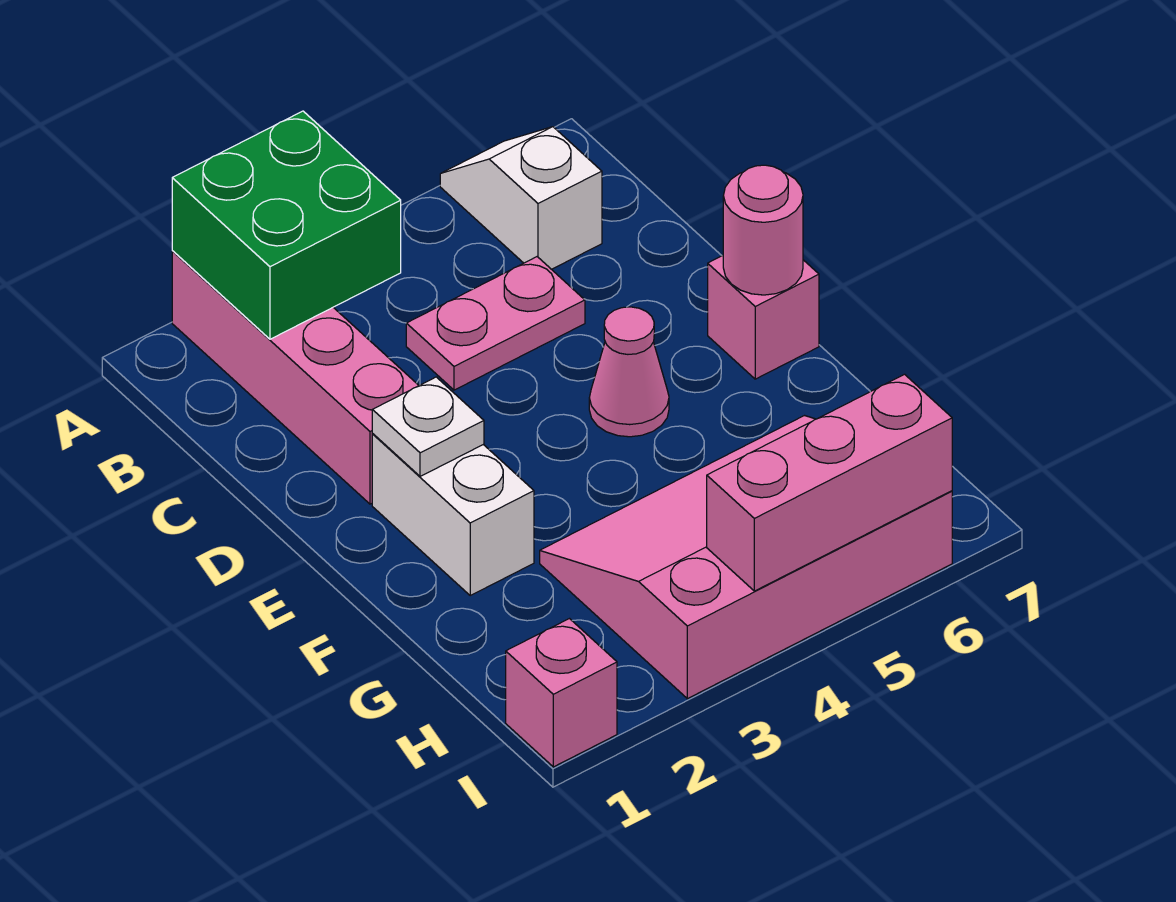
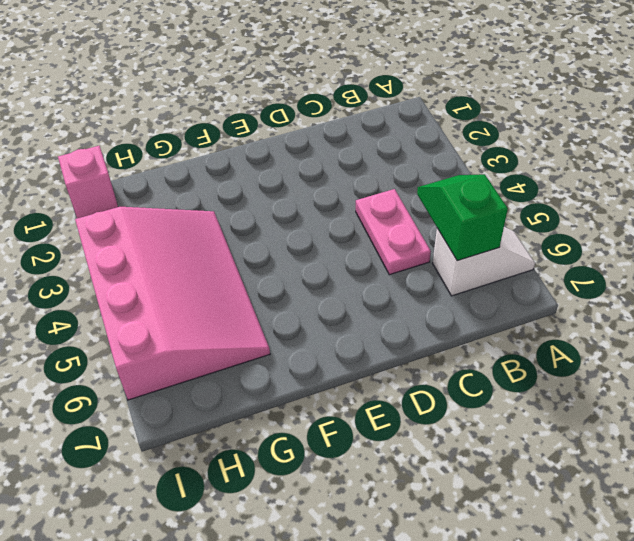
green 1x2 slope [417,174,508,261] -> none
none -> pink 1x4 brick [172,251,419,504]
none -> white 1x2 brick [372,434,534,595]
none -> pink 1x1 cone [589,307,669,437]

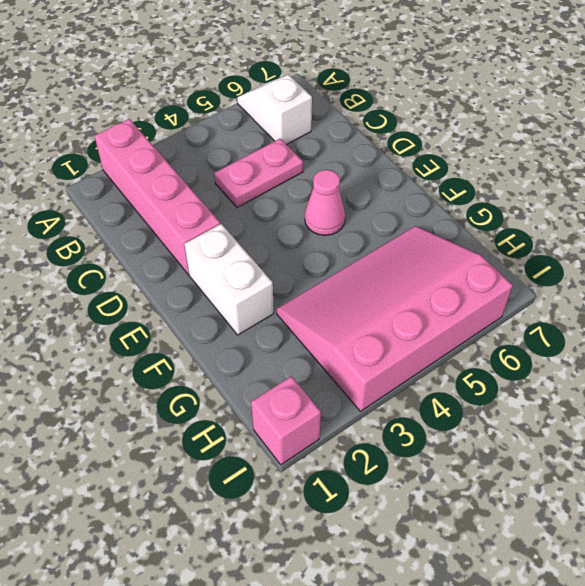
none -> pink 1x1 brick [708,256,819,379]
none -> green 2x2 brick [172,111,401,339]
none -> white 1x1 plate [372,377,484,476]

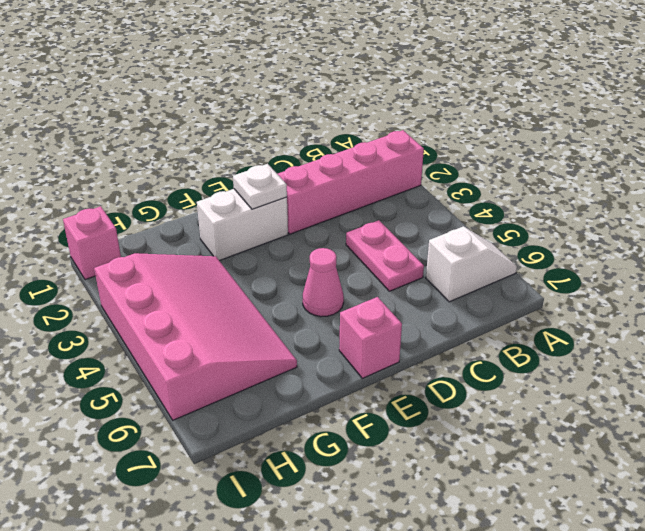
none -> green 2x2 brick [172,111,401,339]
none -> pink 1x1 round brick [723,165,803,295]
none -> pink 1x3 brick [707,374,952,591]

